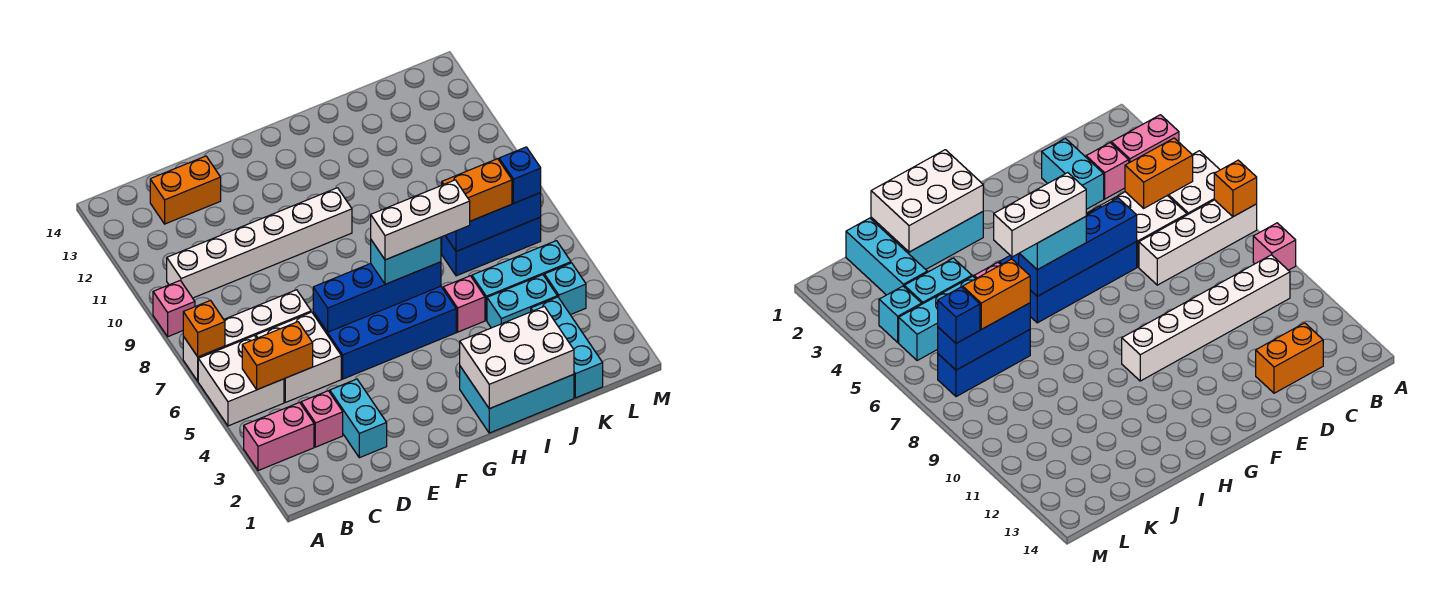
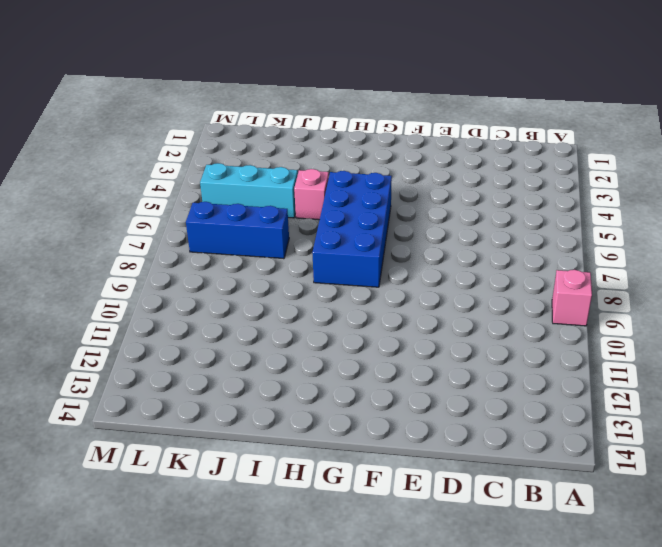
blue 2x4 brick [312,171,392,287] -> blue 2x4 brick turned to [313,286,456,379]
none -> pink 1x2 brick [244,402,314,471]
none -> white 2x2 brick [198,336,284,426]
none -> white 1x4 brick [183,290,311,381]

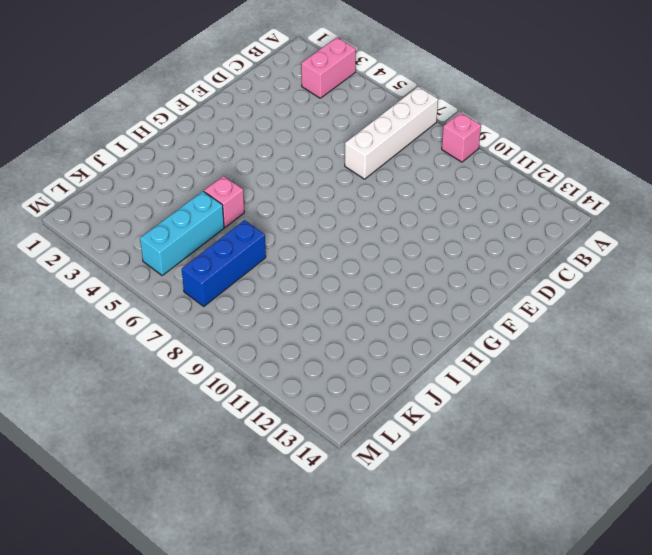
none -> white 2x2 brick [198,336,284,426]
none -> white 1x6 brick [167,188,352,298]
none -> pink 1x1 brick [301,391,343,447]

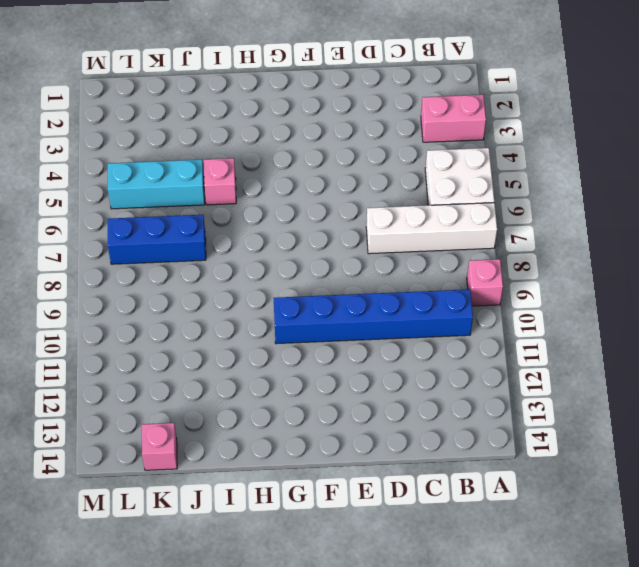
blue 1x6 brick [274,289,473,344] -> white 1x6 brick [167,188,352,298]
pink 1x1 brick [142,423,177,470] -> pink 1x1 brick moved to [301,391,343,447]
none -> white 2x2 brick [256,312,341,402]
none -> orange 1x2 brick [150,156,221,224]
none -> cyan 1x2 brick [330,379,387,458]

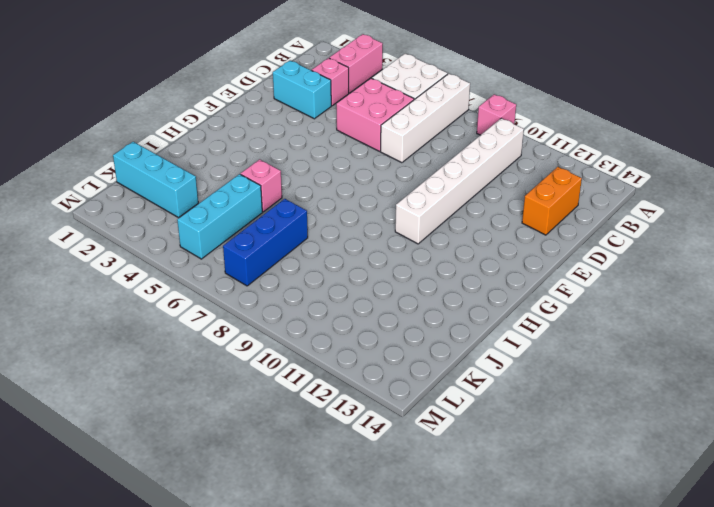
pink 2x2 brick [336,78,414,151] -> white 2x2 brick [256,312,341,402]
none -> blue 2x4 brick [313,286,456,379]
none -> cyan 2x3 brick [460,366,574,433]
none -> cyan 1x2 brick [487,275,557,328]

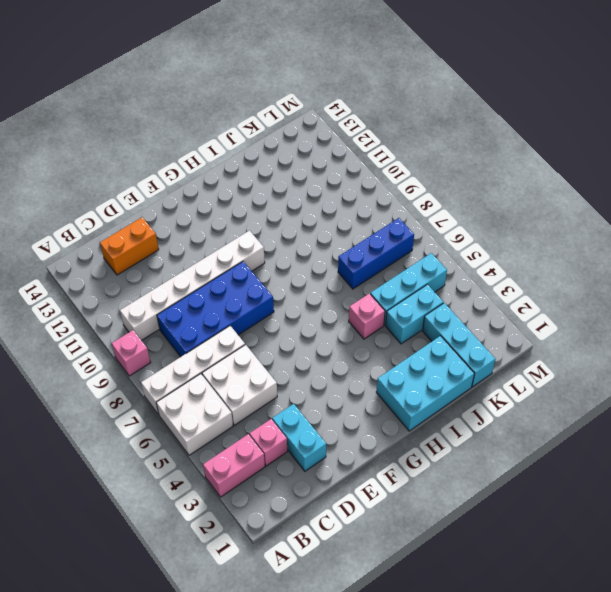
blue 2x4 brick [157,262,274,357] -> blue 2x4 brick moved to [313,286,456,379]
none -> cyan 1x1 brick [544,263,586,315]
none -> orange 1x1 brick [183,300,225,357]
none -> orange 1x2 brick [242,322,313,390]

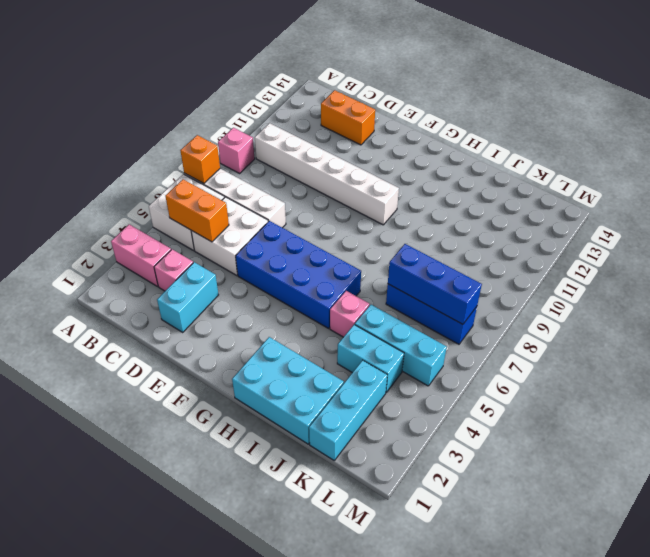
none -> cyan 1x1 brick [544,263,586,315]
none -> blue 1x4 brick [313,262,441,332]
none -> white 2x3 brick [460,306,574,409]

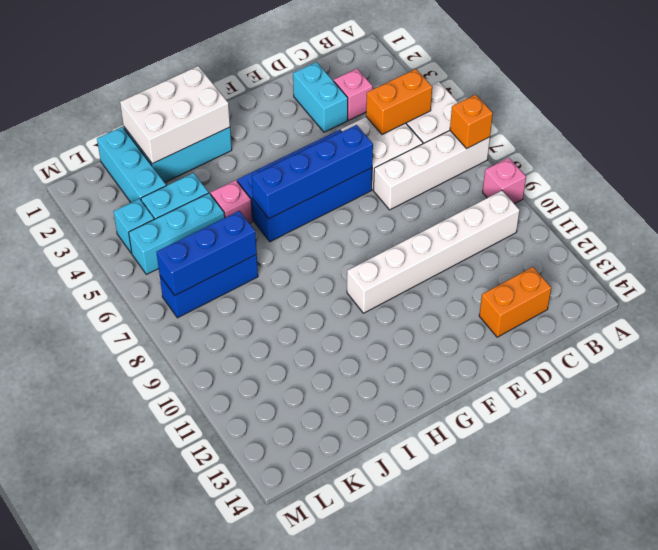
none -> pink 1x2 brick [244,402,314,471]
none -> cyan 1x2 brick [371,237,441,284]
none -> orange 1x2 brick [442,159,512,221]

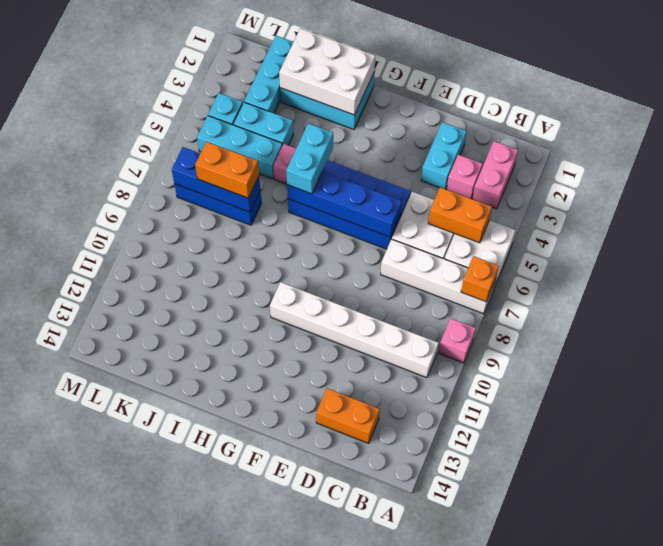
pink 1x2 brick [472,141,518,209] -> pink 1x2 brick turned to [244,402,314,471]
cyan 1x2 brick [286,123,333,194] -> cyan 1x2 brick turned to [371,237,441,284]
none -> blue 1x1 brick [499,147,541,203]
none -> white 1x3 brick [371,180,470,260]

